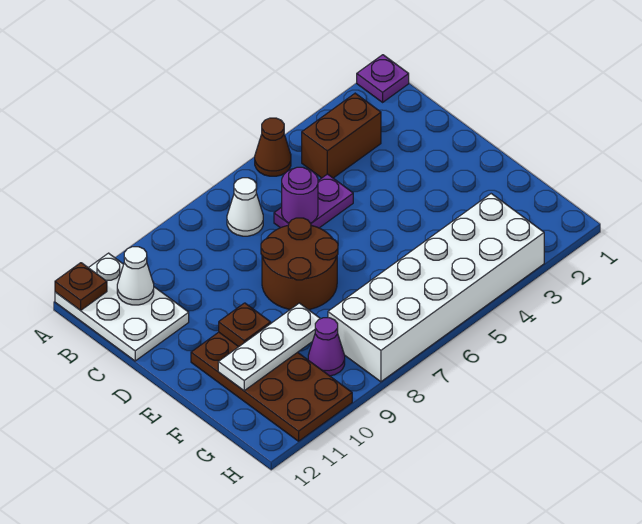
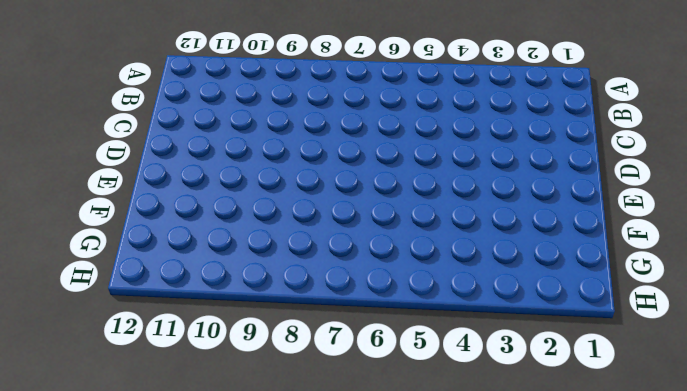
none -> purple 1x1 plate [357,55,409,102]
none -> brown 1x1 cone [255,118,291,176]
none -> white 2x3 plate [55,253,189,361]

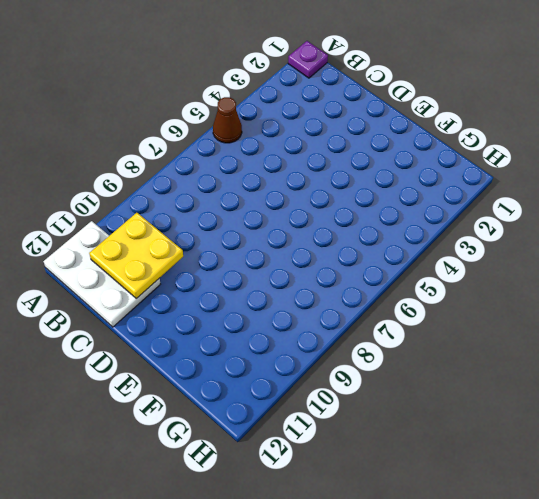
yellow 2x2 plate [89,213,183,299] -> white 1x1 cone [117,247,154,305]
none -> brown 1x2 brick [302,93,381,178]
none -> white 1x1 cone [227,178,263,236]
none -> purple 1x2 plate [274,174,353,228]

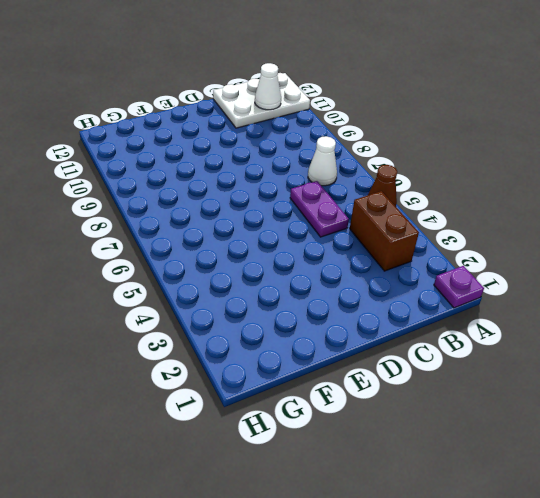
none -> brown 2x2 round brick [261,218,338,310]
none -> brown 2x4 plate [191,332,352,441]
none -> white 2x6 brick [328,194,544,382]

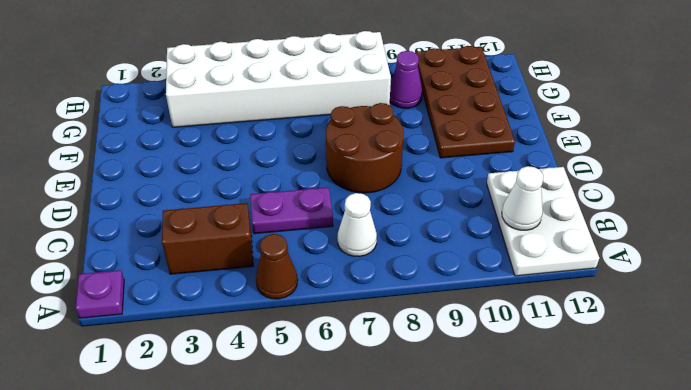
none -> brown 1x1 plate [55,263,107,310]
none -> purple 1x1 round brick [282,167,318,223]
none -> brown 1x1 plate [219,303,271,347]

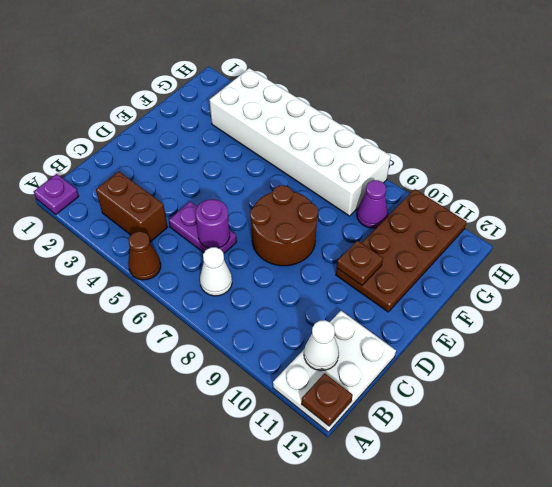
none -> white 1x3 plate [218,303,320,391]

